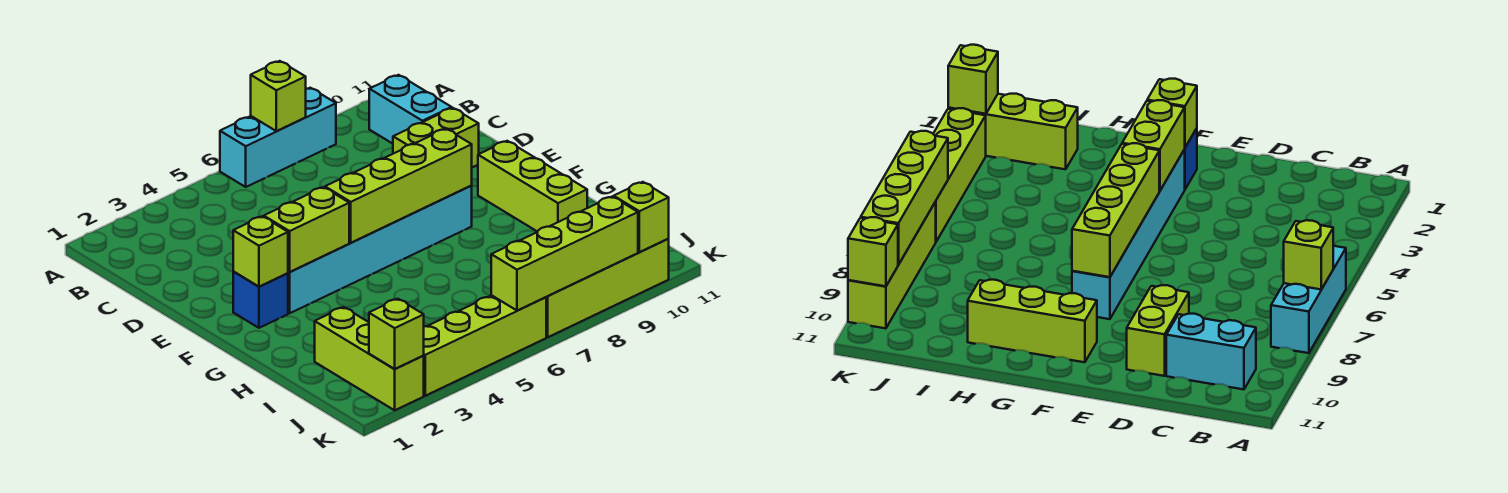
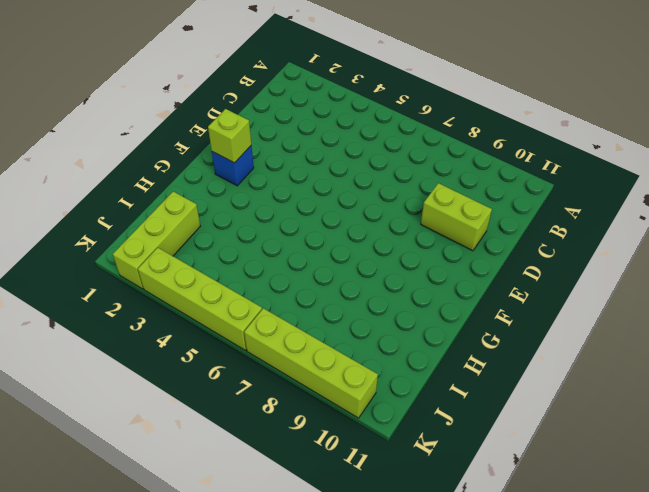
none -> cyan 1x3 brick [220,88,336,187]
none -> cyan 1x2 brick [369,75,452,144]
none -> cyan 1x6 brick [288,185,472,313]

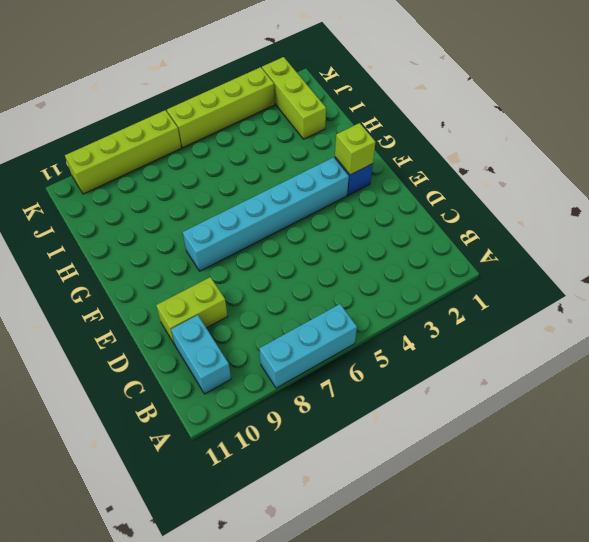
none -> lime 1x3 brick [478,141,587,232]
none -> lime 1x1 brick [251,61,306,131]
none -> lime 1x2 brick [264,187,349,272]

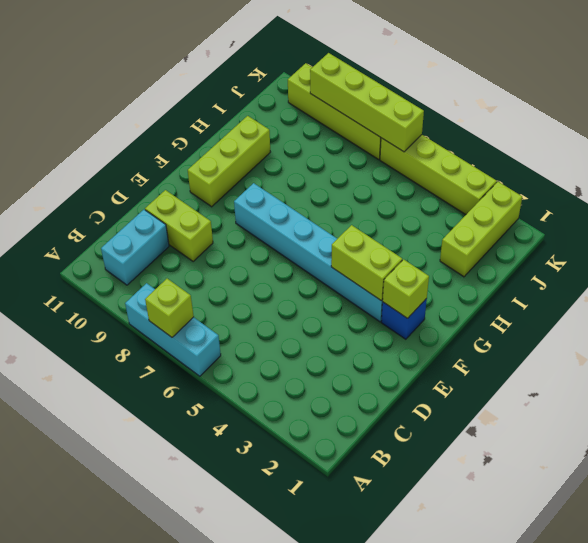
none -> lime 1x4 brick [325,129,472,243]
none -> lime 1x1 brick [369,299,424,369]
none -> lime 1x1 brick [614,182,669,252]

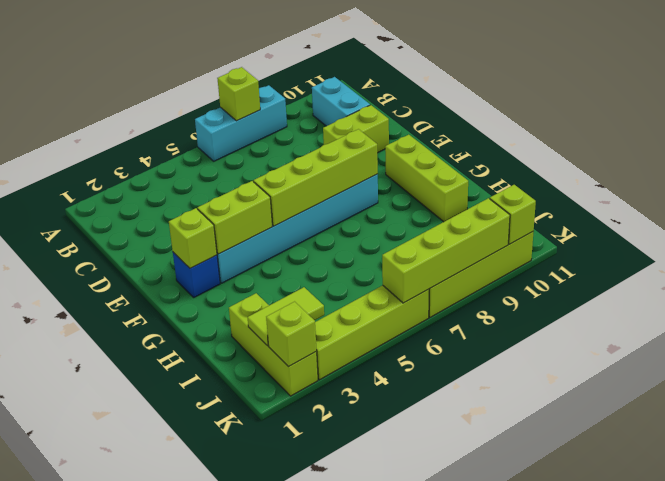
lime 1x2 tile [248,287,324,346] -> none

